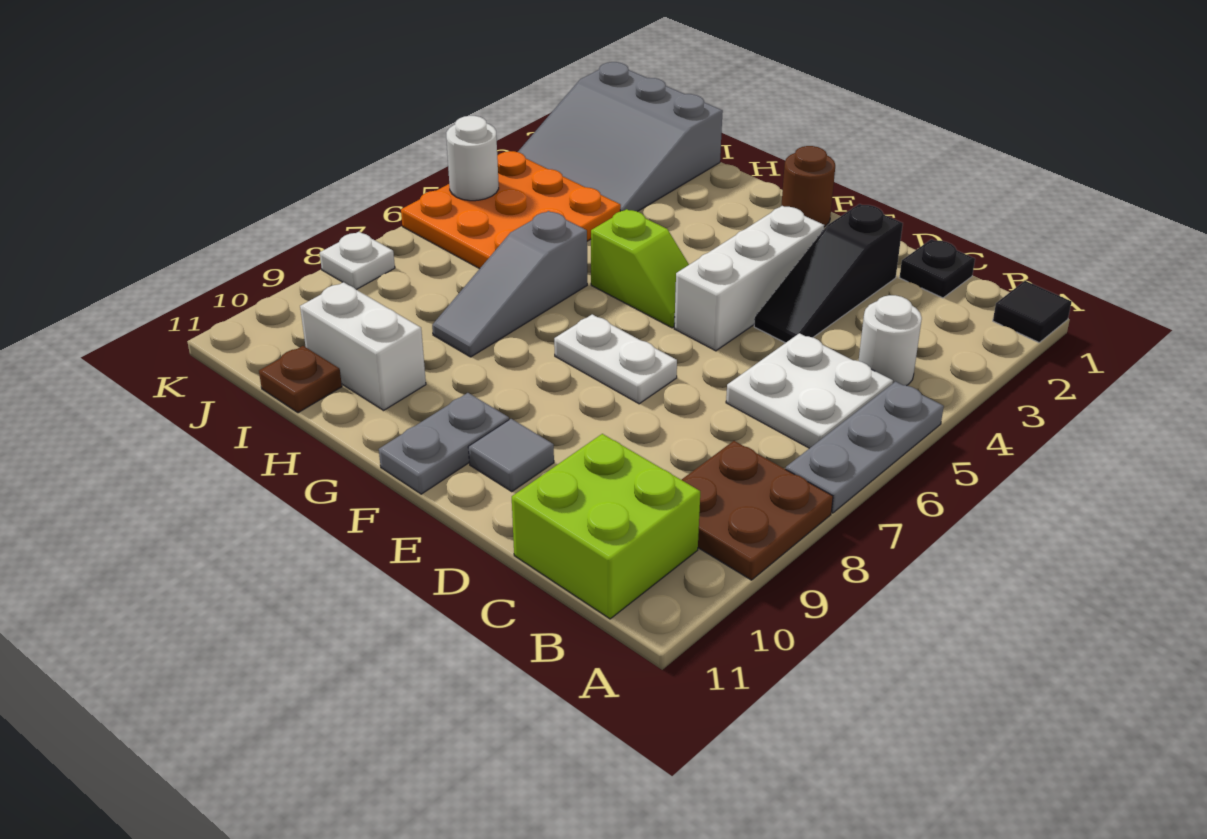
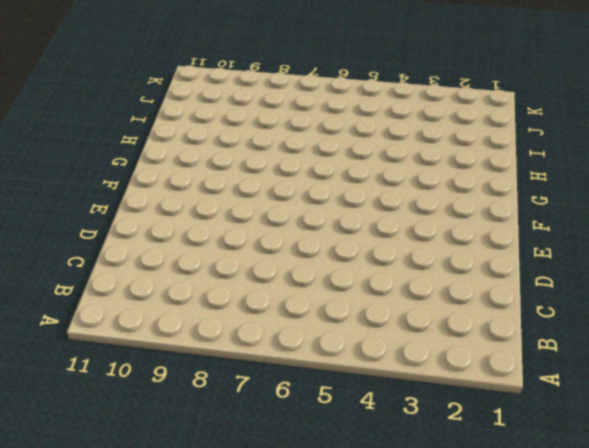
none -> black 1x1 tile [993,281,1071,343]
none -> grey 1x3 plate [786,382,944,513]
none -> brown 2x2 plate [682,441,833,580]

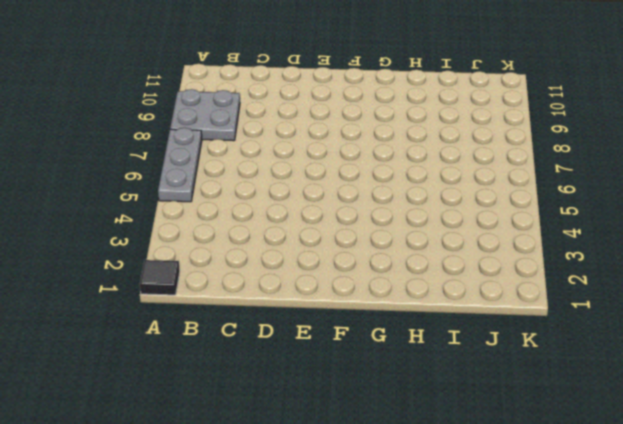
grey 2x2 plate [170,89,240,141] -> brown 2x2 plate [682,441,833,580]
none -> white 1x1 round brick [859,295,922,386]
none -> white 2x2 plate [726,333,893,448]
none -> lime 2x2 brick [512,434,700,619]

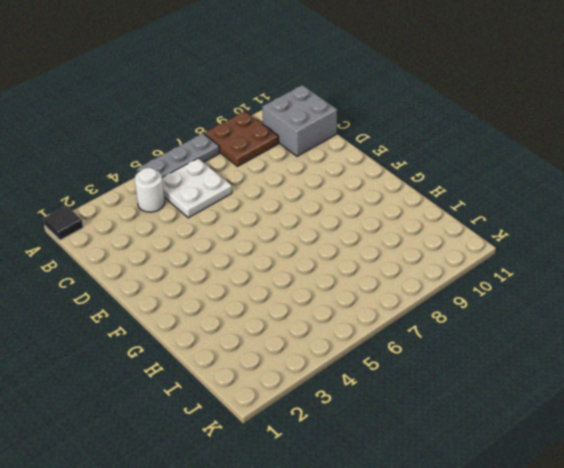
grey 2x2 brick [262,85,337,156] -> lime 2x2 brick [512,434,700,619]
none -> black 1x1 plate [899,239,975,298]
none -> black 1x3 slope [754,204,903,343]
none -> white 1x3 brick [674,206,824,351]

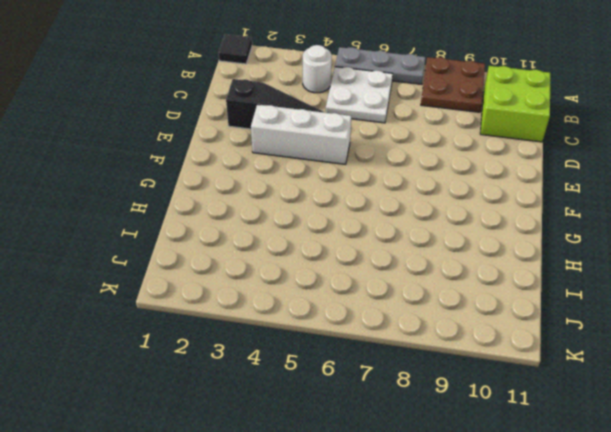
none -> black 1x1 plate [899,239,975,298]
none -> white 1x2 plate [554,314,677,404]
none -> grey 1x1 tile [468,419,554,492]

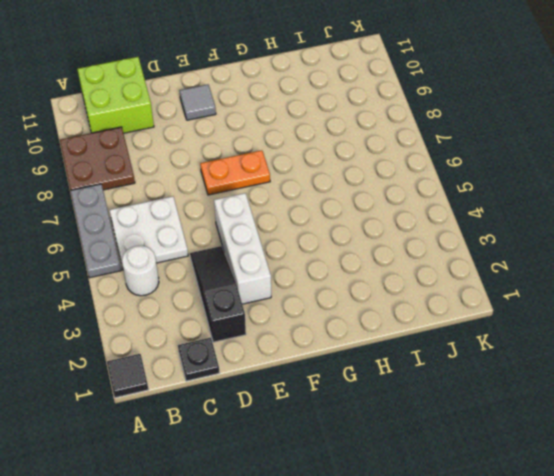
orange 1x2 plate [200,150,270,195] -> white 1x2 plate [554,314,677,404]
none -> brown 1x1 round brick [781,146,835,227]
none -> lime 1x2 slope [591,209,689,328]
none -> grey 1x2 plate [379,393,509,494]

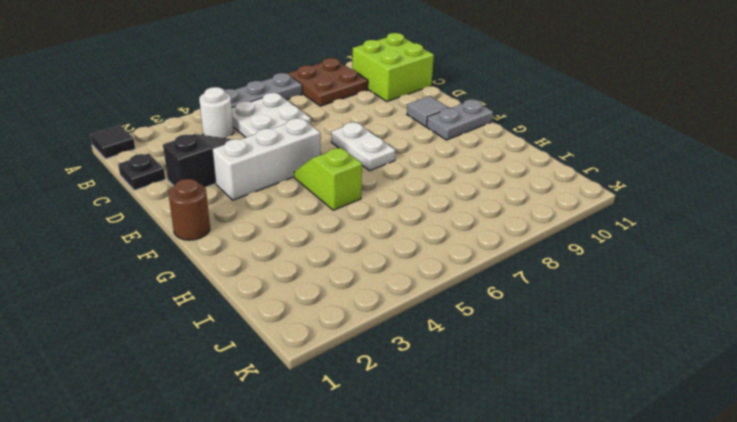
none -> grey 1x3 slope [432,211,587,357]
none -> white 1x2 brick [300,282,426,410]
none -> grey 3x3 slope [518,62,723,212]

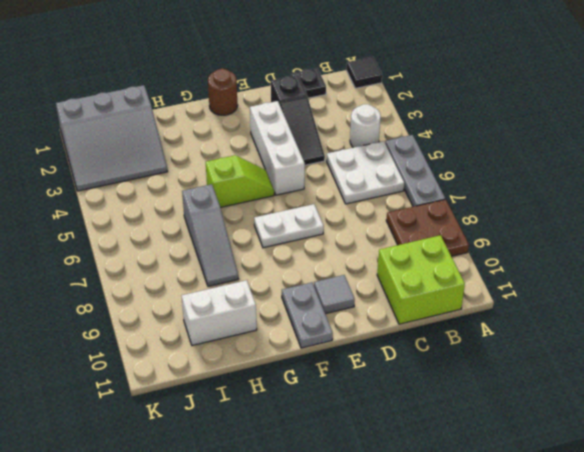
none -> orange 3x3 plate [401,151,621,269]
none -> brown 1x1 plate [259,346,342,413]
none -> white 1x1 plate [320,232,395,290]

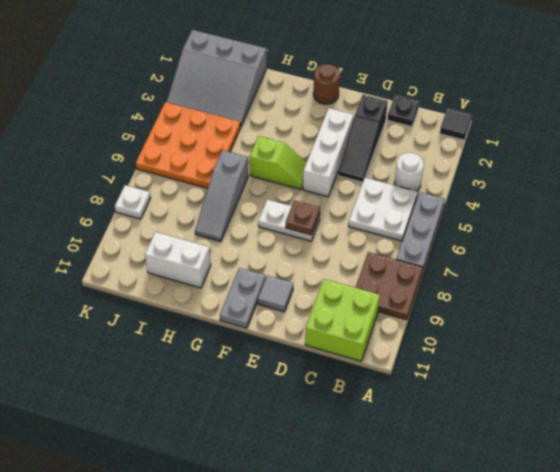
brown 1x1 plate [286,200,320,235] -> brown 1x1 plate moved to [259,346,342,413]
none -> white 1x1 round brick [446,116,499,201]

